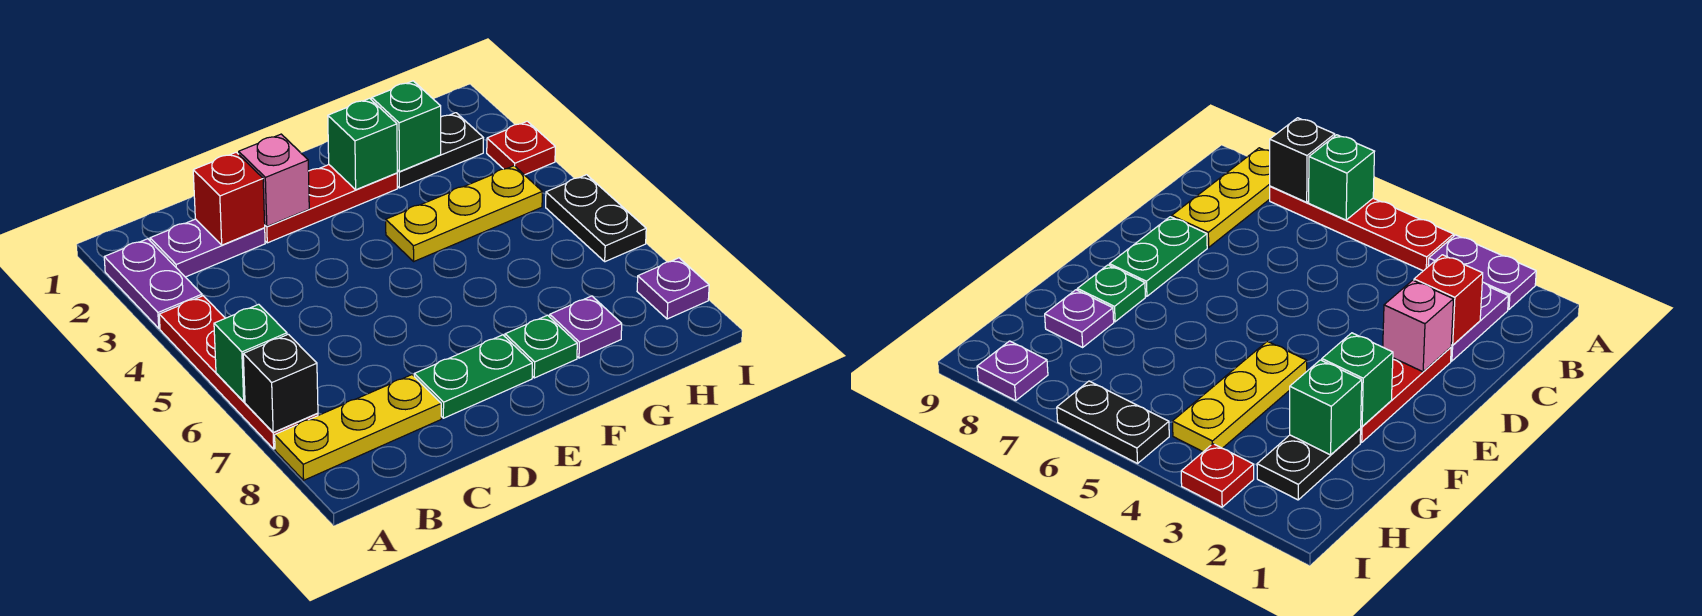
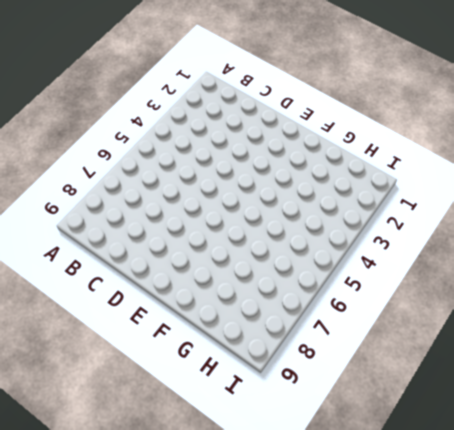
none -> purple 1x2 plate [104,239,202,328]
none -> red 1x4 plate [159,296,318,449]
none -> yellow 1x3 plate [275,375,441,480]

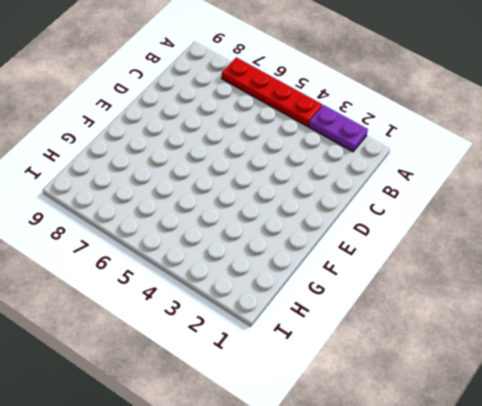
none -> yellow 1x3 plate [275,375,441,480]
none -> purple 1x2 plate [150,219,265,277]
none -> red 1x3 plate [265,165,397,243]

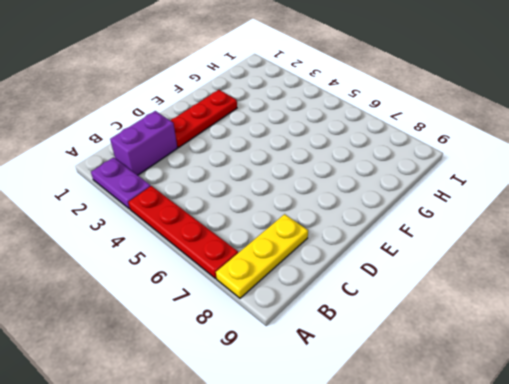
purple 1x2 brick [110,111,177,175] -> purple 1x2 plate [150,219,265,277]
none -> green 1x2 plate [414,335,532,418]
none -> yellow 1x3 plate [386,166,542,261]
none -> green 1x1 plate [505,315,577,378]

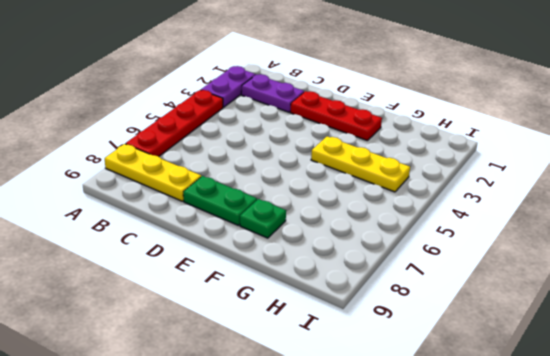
none -> black 1x2 plate [397,113,483,188]
none -> purple 1x1 plate [550,296,622,358]
none -> red 1x1 plate [487,121,555,175]

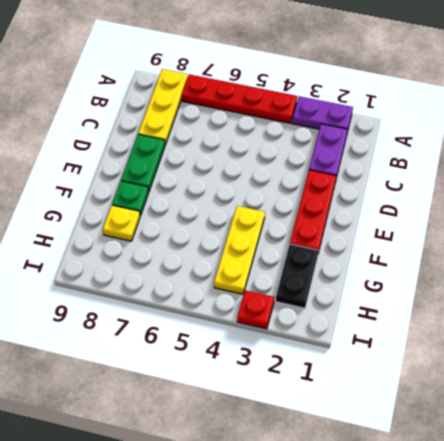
yellow 1x1 plate [103,205,140,241] -> purple 1x1 plate [550,296,622,358]
none -> black 1x2 plate [546,175,646,262]
none -> purple 1x1 plate [637,258,709,319]
none -> green 1x1 brick [214,304,287,402]

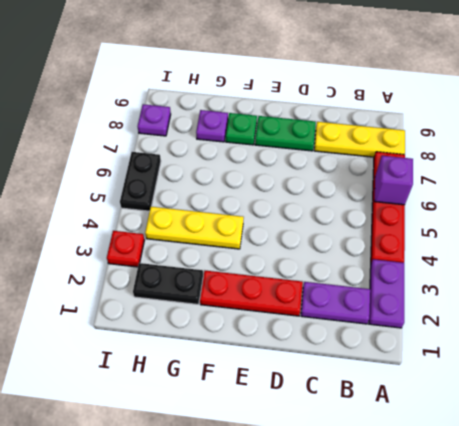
purple 1x1 brick [374,156,413,205] -> green 1x1 brick [214,304,287,402]
none -> black 1x1 brick [243,334,318,432]
none -> red 1x1 brick [193,152,265,245]
none -> pink 1x1 brick [239,134,309,226]

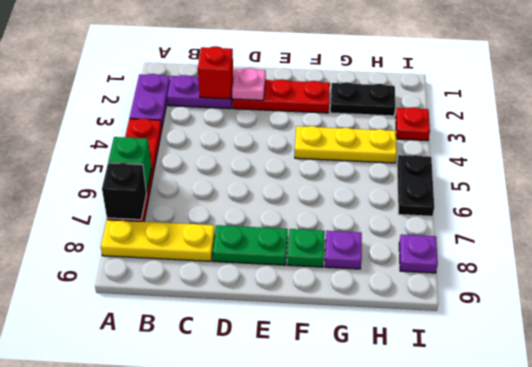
pink 1x1 plate [232,68,266,100] -> pink 1x1 brick [239,134,309,226]
none -> green 1x1 brick [328,98,397,190]
none -> green 1x1 brick [372,81,441,172]

